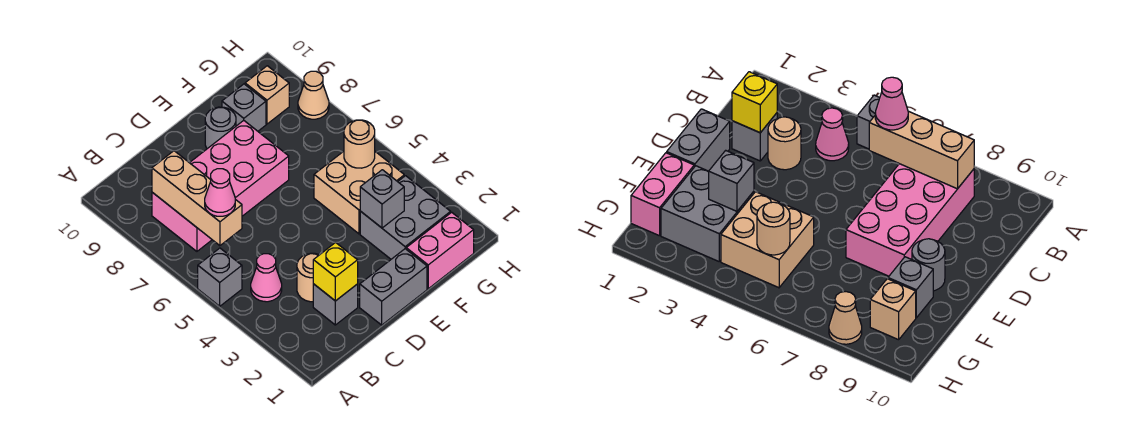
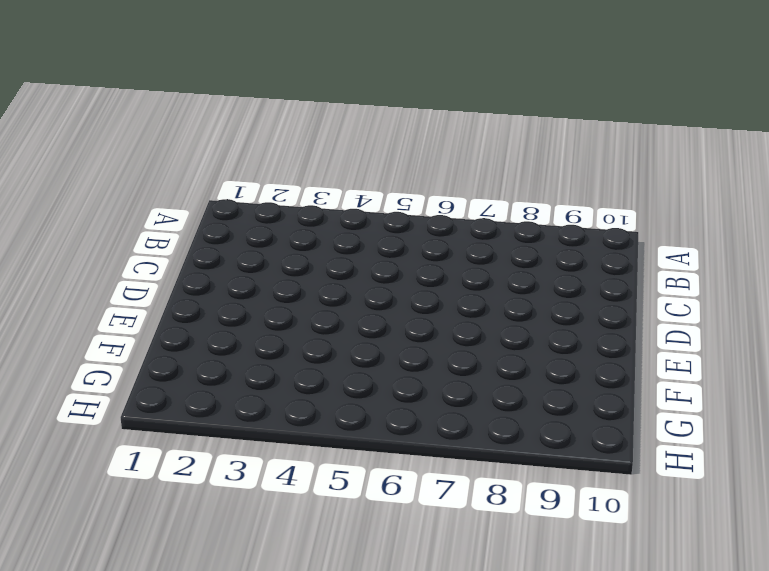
none -> grey 1x1 brick [198,248,242,306]
none -> pink 1x1 cone [251,254,282,302]
none -> pink 2x4 brick [152,120,289,251]

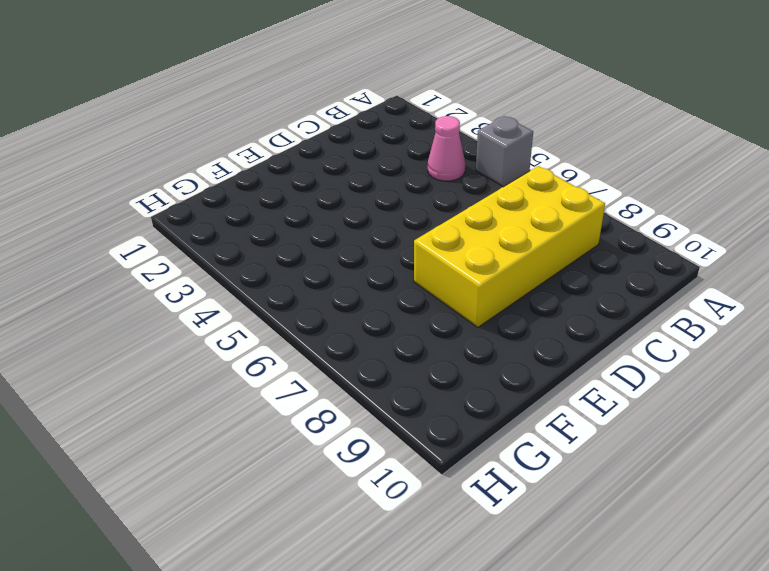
yellow 2x4 brick [414,166,605,327] -> pink 2x4 brick [152,120,289,251]
none -> grey 1x1 brick [313,284,358,325]
none -> tan 1x1 round brick [297,253,319,302]
none -> grey 1x2 brick [360,249,427,325]

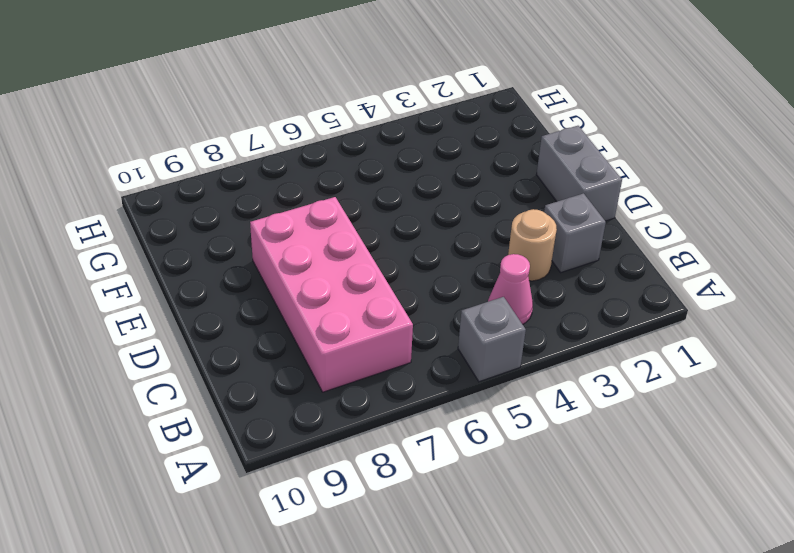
none -> grey 1x1 round brick [205,107,236,149]
none -> pink 1x2 brick [406,212,474,289]
none -> grey 2x2 brick [360,176,451,259]

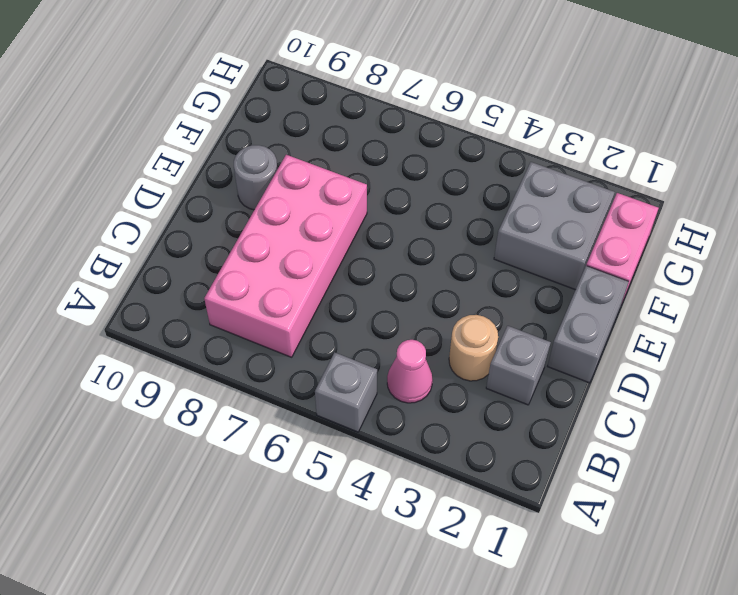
none -> tan 2x2 brick [314,151,404,234]
none -> grey 1x1 brick [222,84,266,131]
none -> tan 1x1 brick [245,66,289,124]

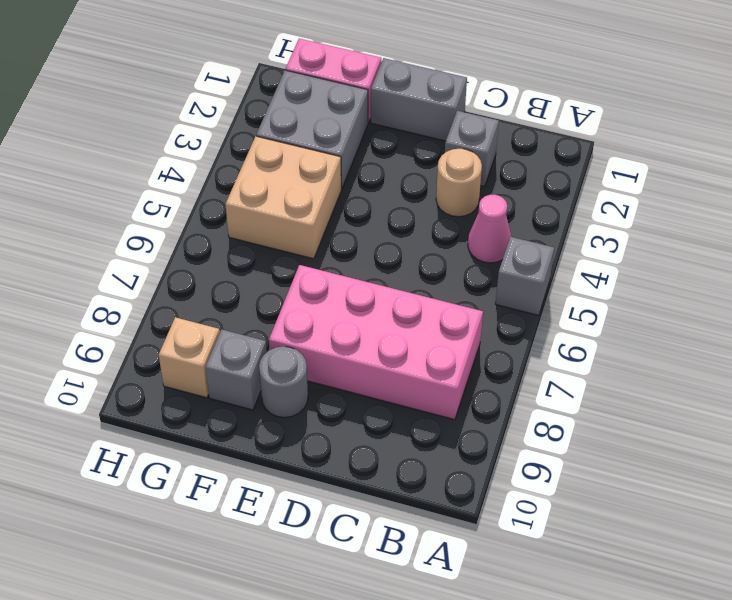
none -> tan 1x1 cone [298,71,329,119]
none -> tan 1x3 brick [152,151,242,246]
none -> yellow 1x1 brick [313,242,358,301]

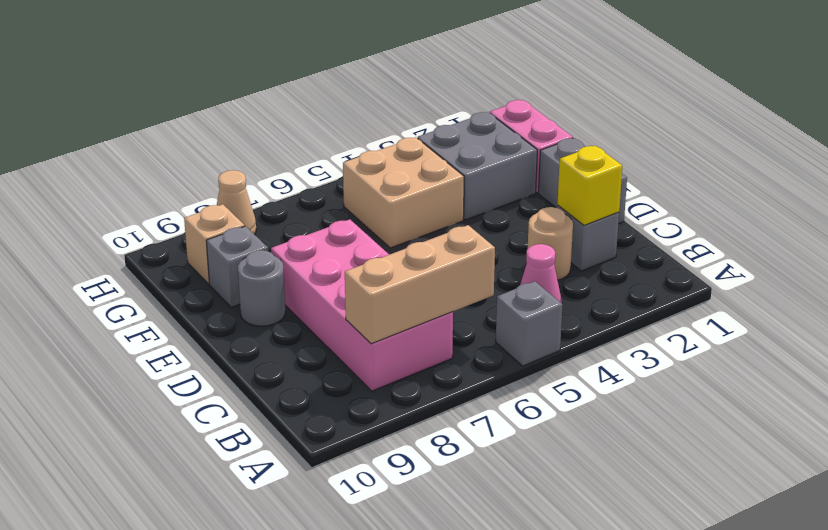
none -> grey 1x1 brick [360,170,404,228]
none -> tan 1x1 round brick [344,120,375,168]
none -> pink 1x1 cone [205,169,235,216]

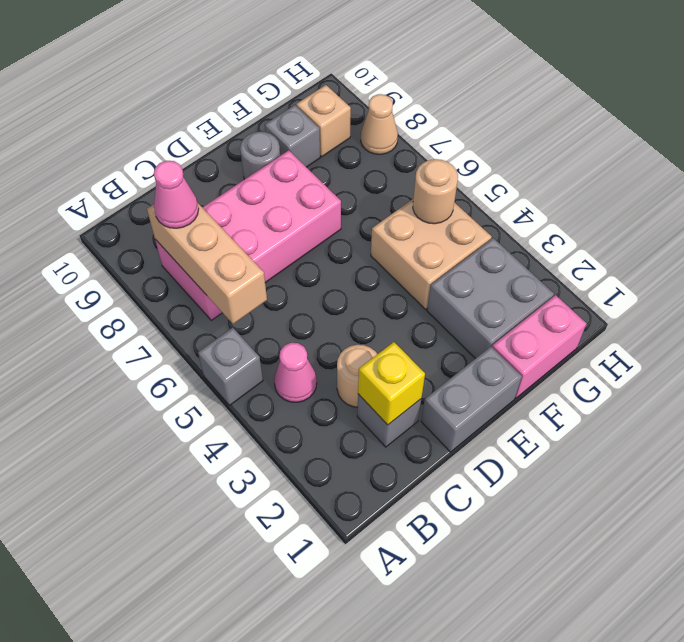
pink 1x1 cone [154,161,199,228] -> pink 1x1 cone moved to [205,169,235,216]
none -> grey 1x1 brick [360,170,404,228]

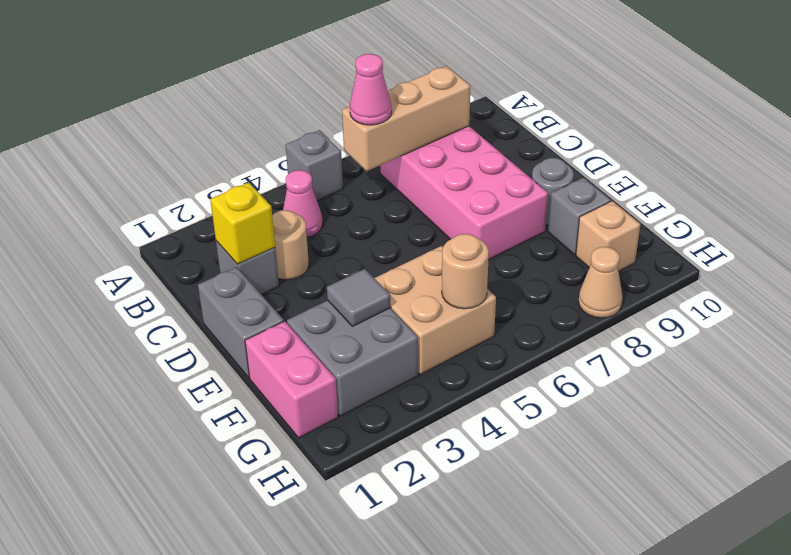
grey 1x1 tile [327,269,391,326] -> grey 1x1 brick [360,170,404,228]

